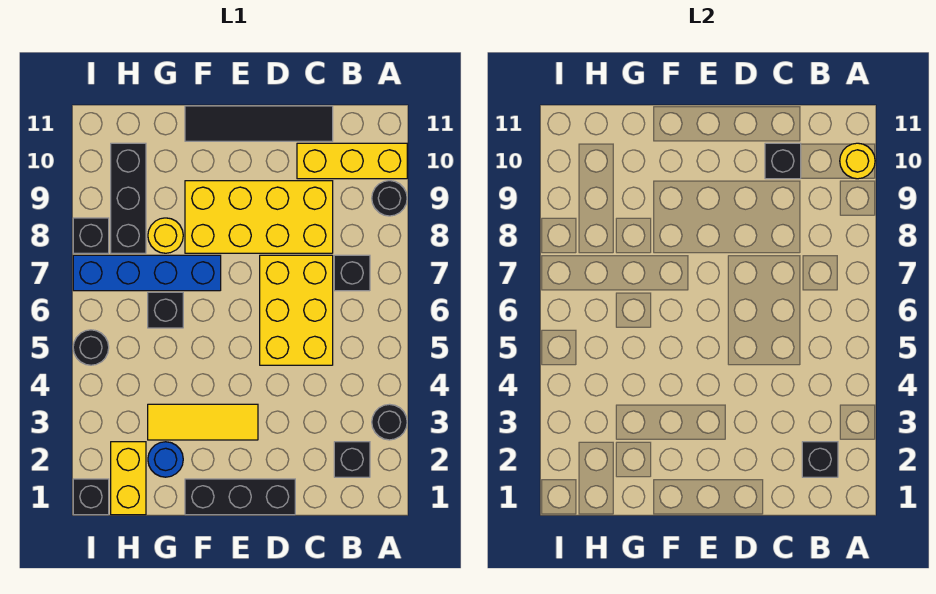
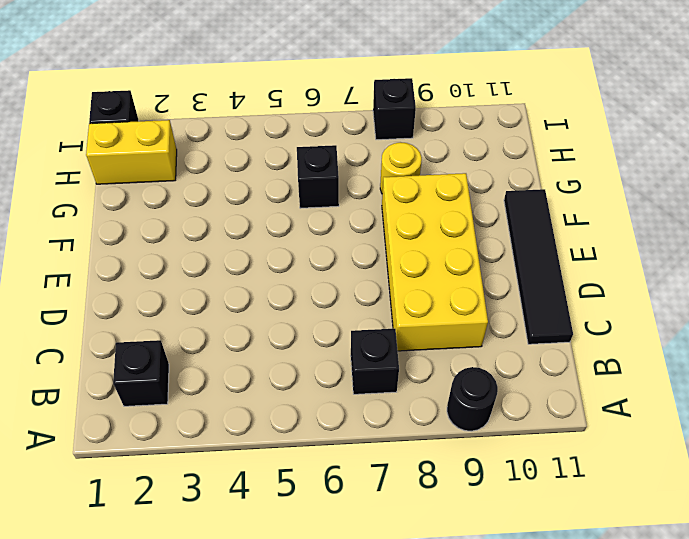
none -> black 1x1 round brick [372,404,407,440]
none -> yellow 1x3 brick [297,143,407,179]
none -> yellow 2x3 brick [260,255,333,365]

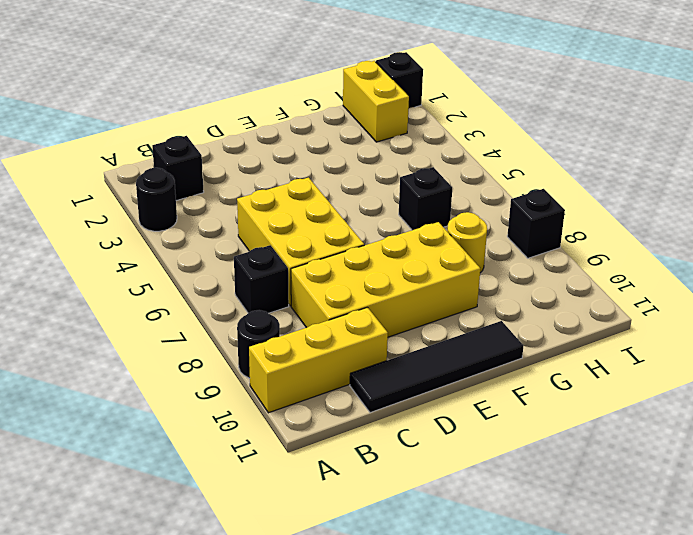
none -> black 1x3 brick [185,479,295,515]
none -> yellow 1x3 tile [148,404,258,440]
none -> blue 1x4 brick [73,255,221,291]

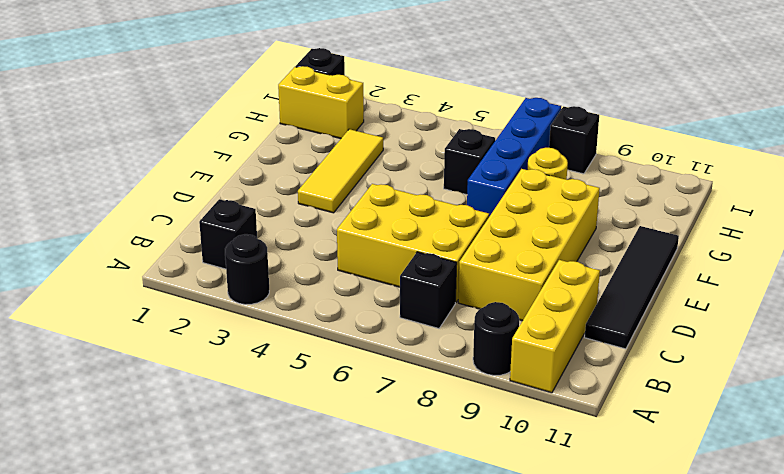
none -> black 1x3 brick [185,479,295,515]
none -> blue 1x1 round brick [148,442,183,477]
none -> black 1x3 brick [111,143,146,253]

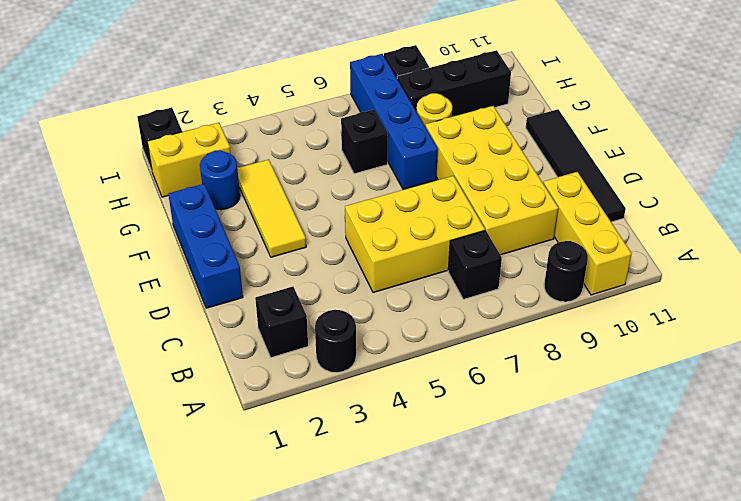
blue 1x3 brick [168,184,243,308] -> black 1x3 brick [185,479,295,515]
none -> black 1x1 round brick [73,330,109,365]
none -> yellow 1x1 round brick [840,143,875,179]
none -> black 1x1 brick [802,442,838,477]

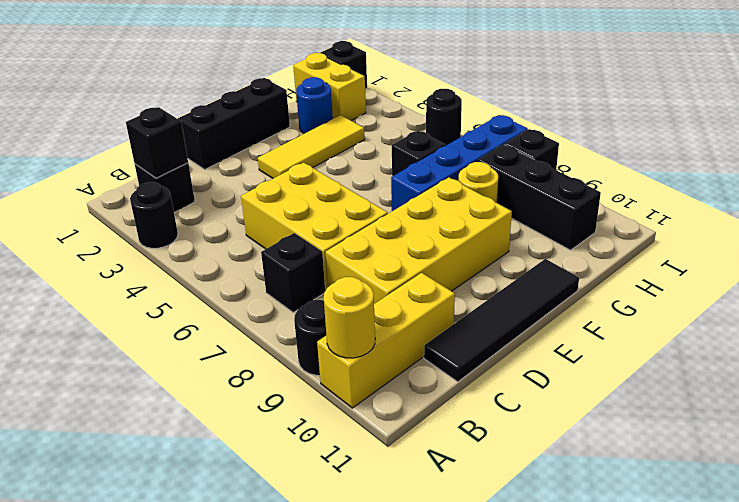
none -> black 1x1 brick [765,143,801,179]

